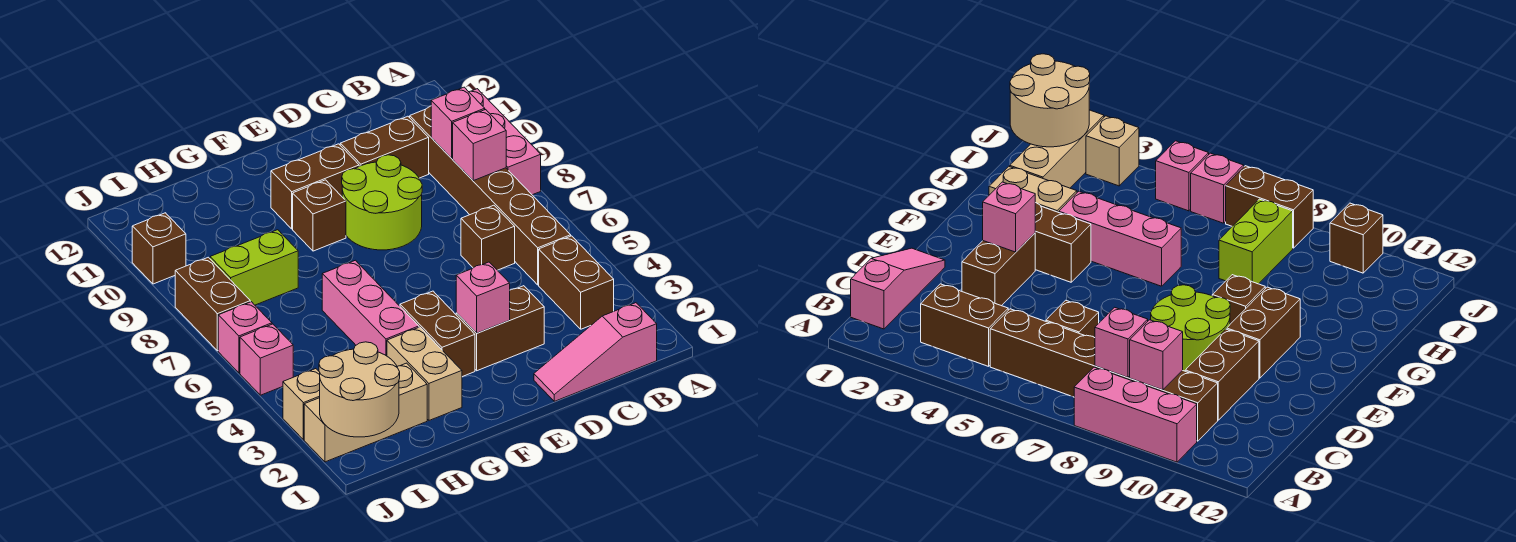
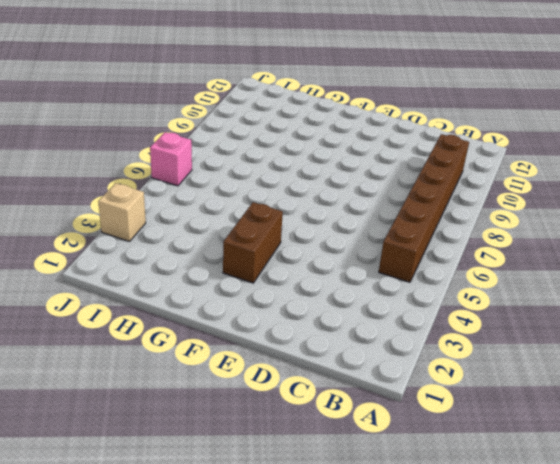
none -> pink 1x3 brick [469,89,541,195]
none -> pink 1x3 slope [534,303,657,401]
none -> brown 1x2 brick [539,236,614,329]

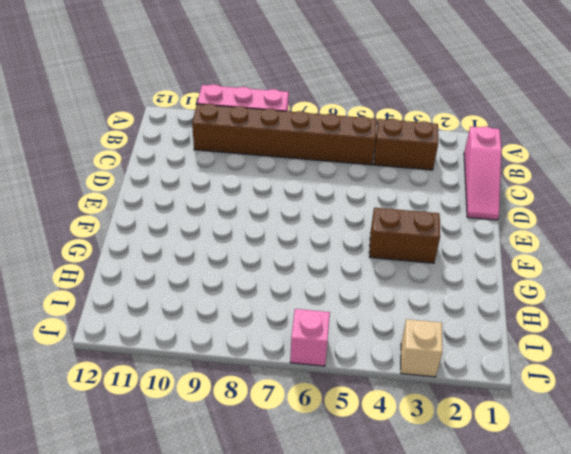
none -> brown 1x1 brick [461,205,515,270]
none -> brown 1x2 brick [340,116,429,178]
none -> brown 1x2 brick [456,286,544,371]

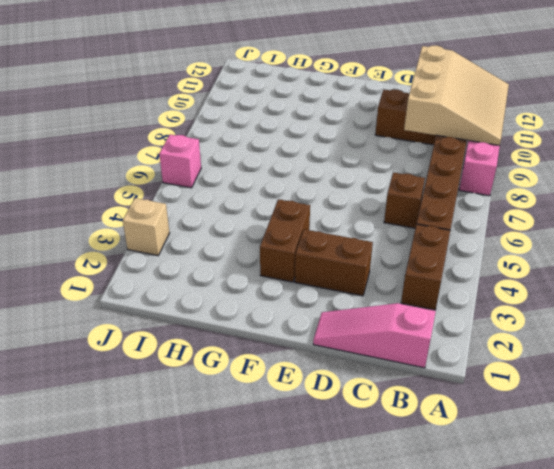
tan 3x3 slope [404,46,509,145] -> pink 1x1 brick [431,87,485,158]
none -> lime 2x2 round brick [342,155,422,250]
none -> brown 1x2 brick [271,144,359,229]
none -> brown 1x1 brick [293,180,346,251]

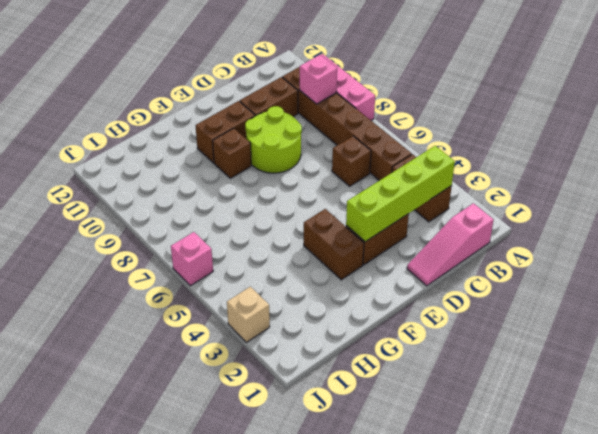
lime 1x4 brick [346,146,455,242] -> pink 1x1 brick [456,262,510,333]
none -> tan 1x2 brick [387,327,462,420]
none -> pink 1x3 brick [322,260,419,356]
none -> tan 1x3 brick [304,363,427,462]

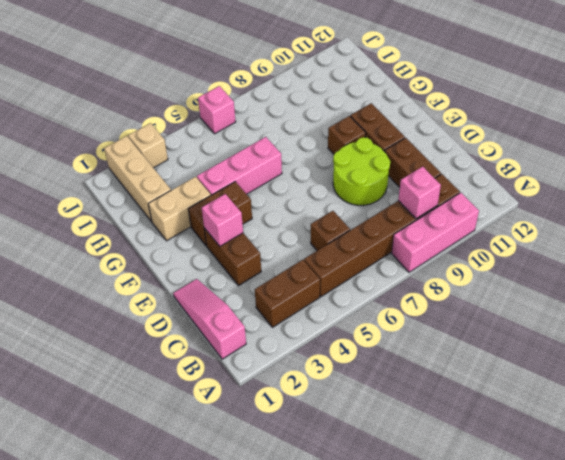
none -> lime 1x2 brick [210,230,298,305]
none -> pink 1x1 brick [240,324,293,395]
none -> brown 1x2 brick [175,257,250,351]

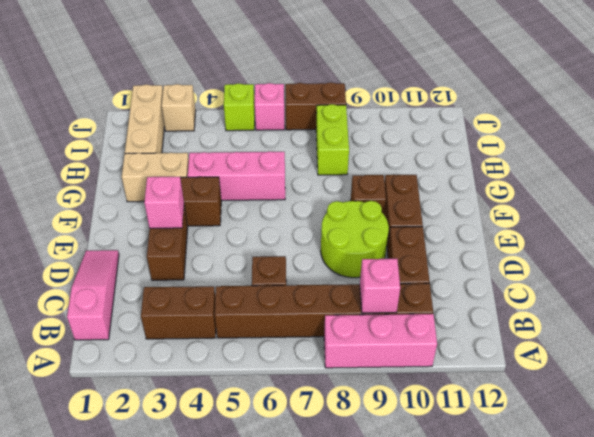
lime 1x1 brick [224,83,255,131] -> pink 1x1 brick [240,324,293,395]
none -> brown 1x1 brick [132,213,186,284]
none -> pink 1x1 brick [453,109,506,181]
none -> tan 2x2 round brick [319,342,400,437]

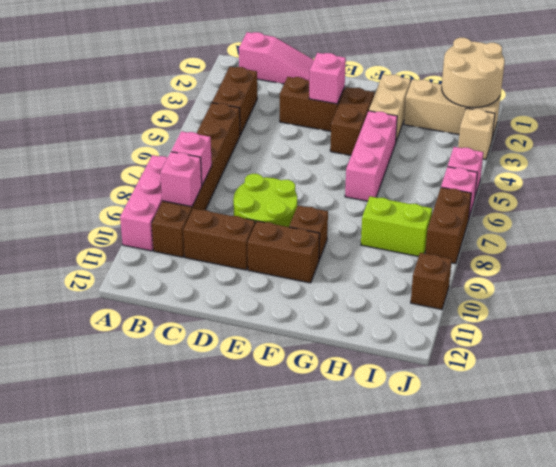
none -> brown 1x1 brick [461,205,515,270]

